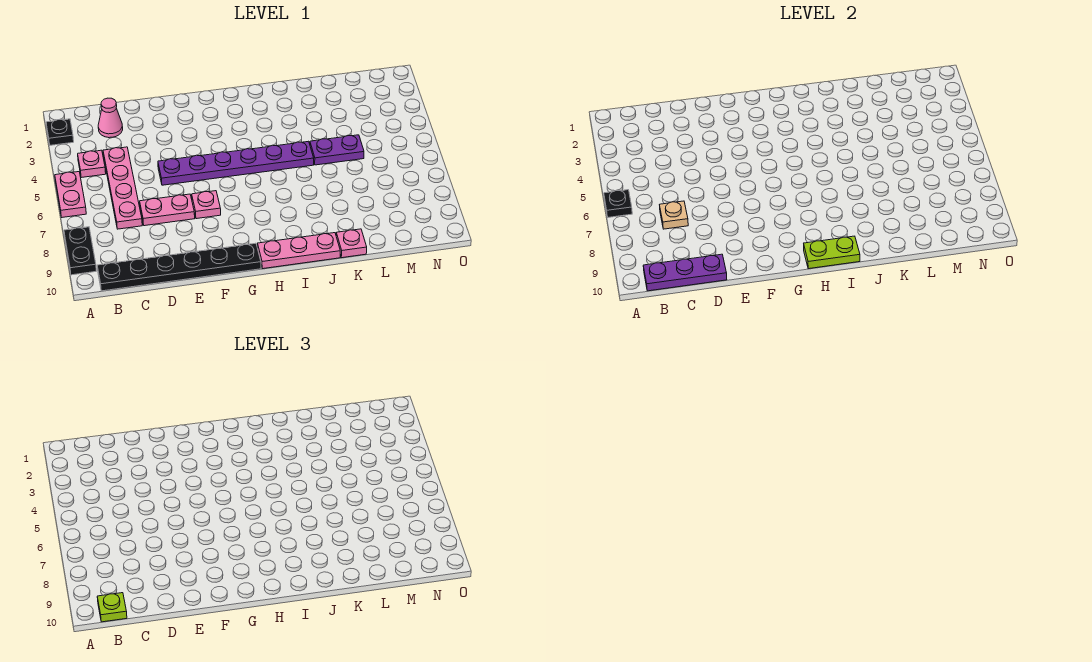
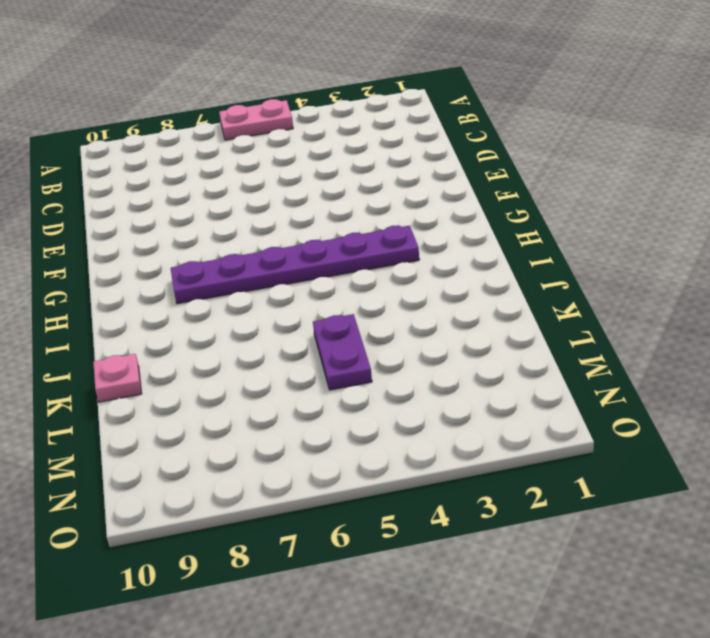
purple 1x6 plate [171,226,419,304] -> purple 1x6 plate turned to [158,141,314,185]
none -> black 1x1 plate [46,119,74,145]
none -> black 1x2 plate [64,227,96,275]
none -> pink 1x1 plate [78,150,106,178]

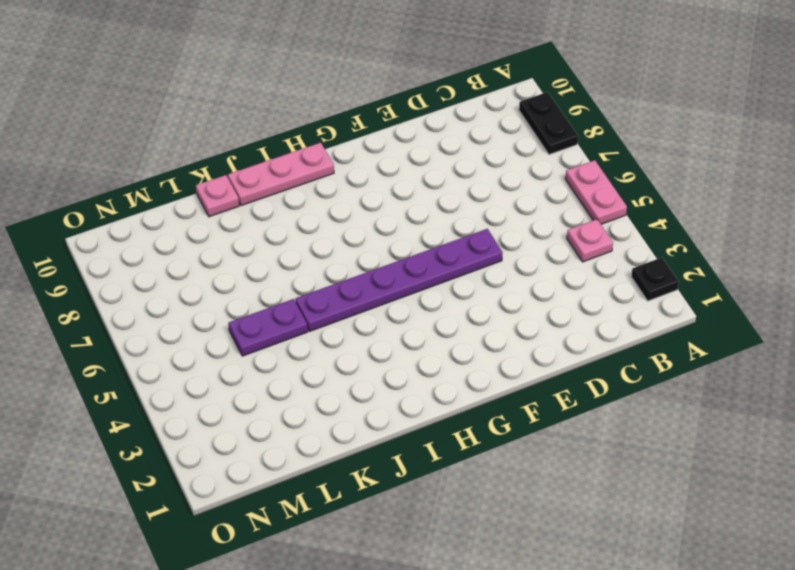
none -> black 1x6 plate [97,243,261,291]
none -> pink 1x1 cone [98,98,123,138]
none -> pink 1x4 plate [103,147,142,229]

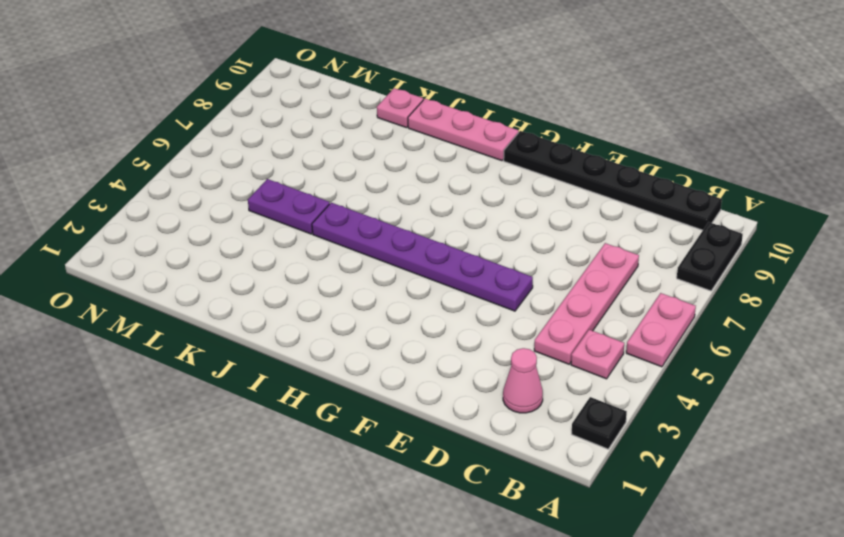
none -> pink 1x2 plate [140,194,195,226]
none -> pink 1x1 plate [192,191,221,219]
none -> black 1x1 plate [604,190,632,217]

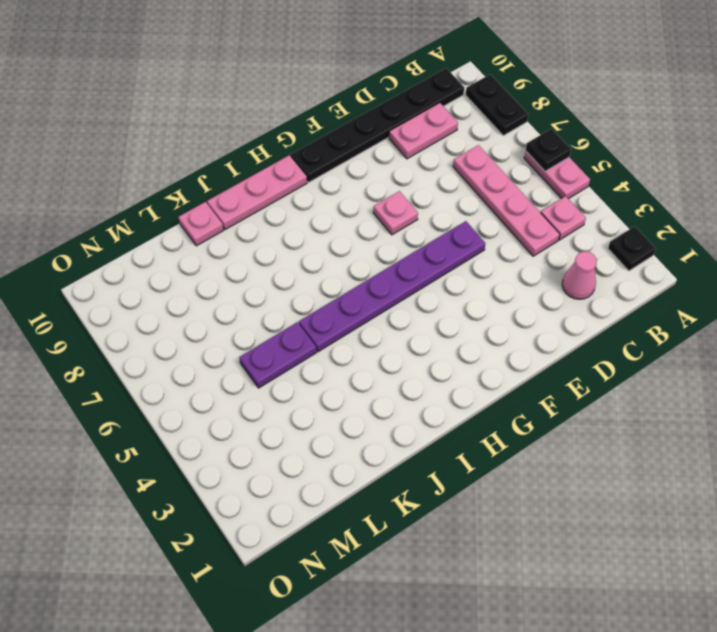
pink 1x2 plate [389,103,458,159] -> pink 1x2 plate moved to [140,194,195,226]
none -> purple 1x3 plate [643,254,727,291]
none -> tan 1x1 plate [660,201,688,229]
none -> lime 1x2 plate [804,236,860,269]

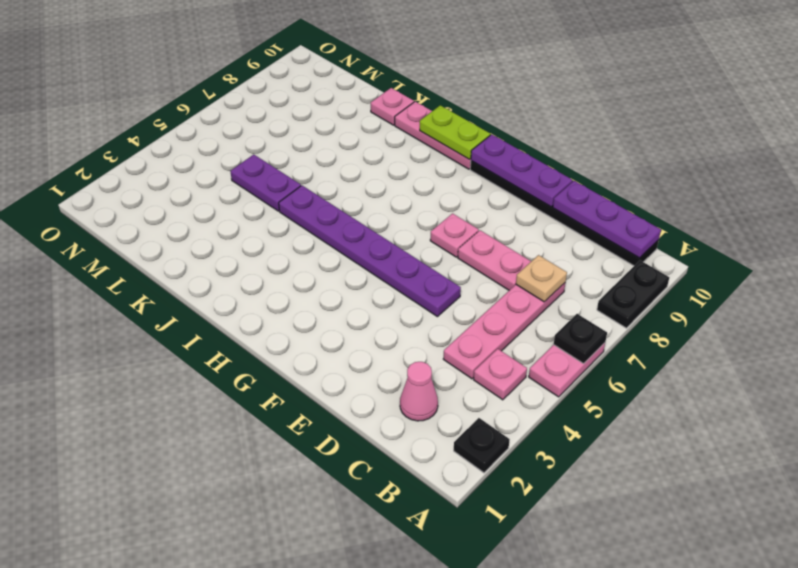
purple 1x3 plate [471,134,572,207] -> none
none -> lime 1x1 plate [97,593,127,622]

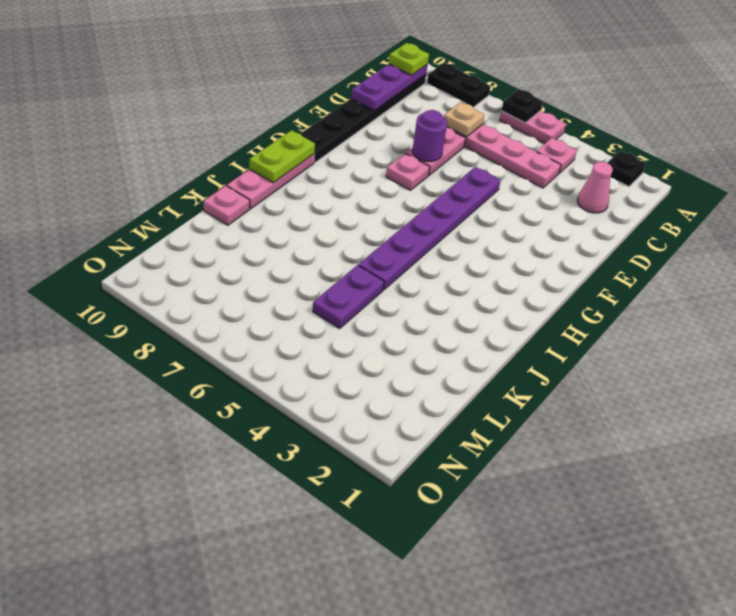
purple 1x1 round brick [412,110,447,161] -> none

